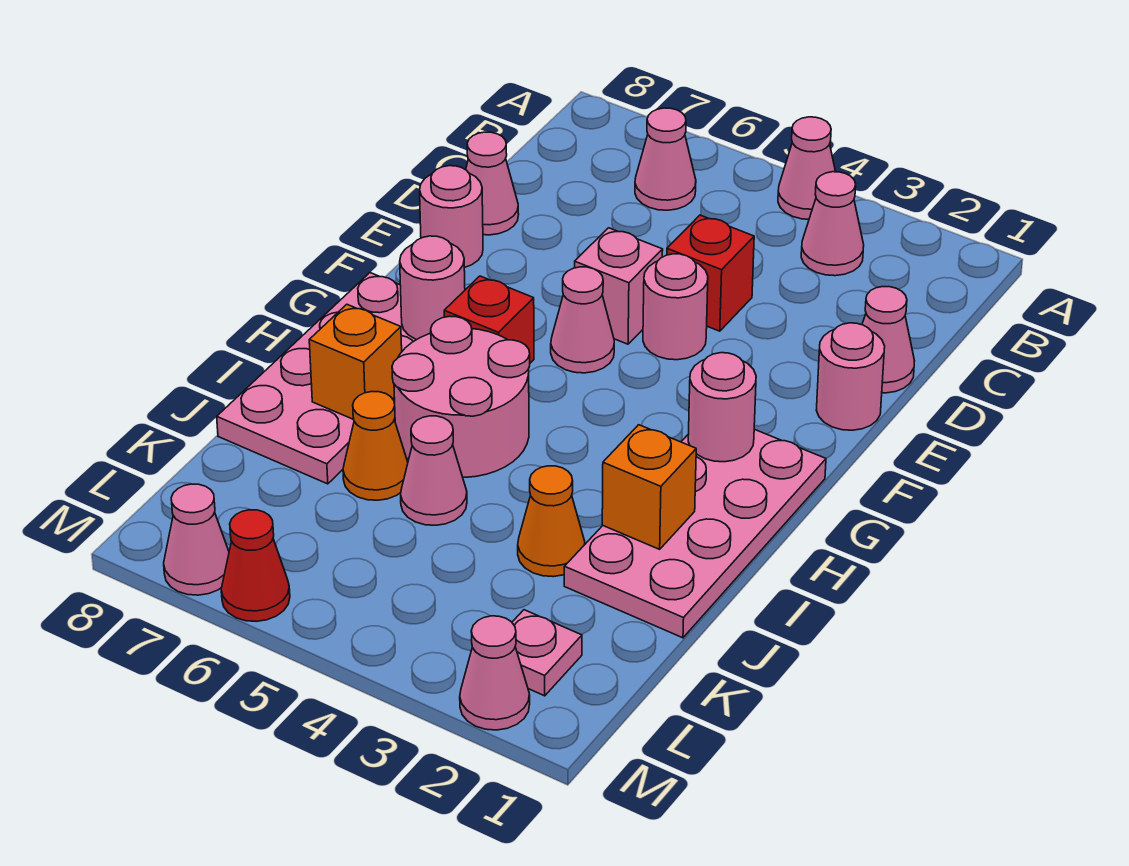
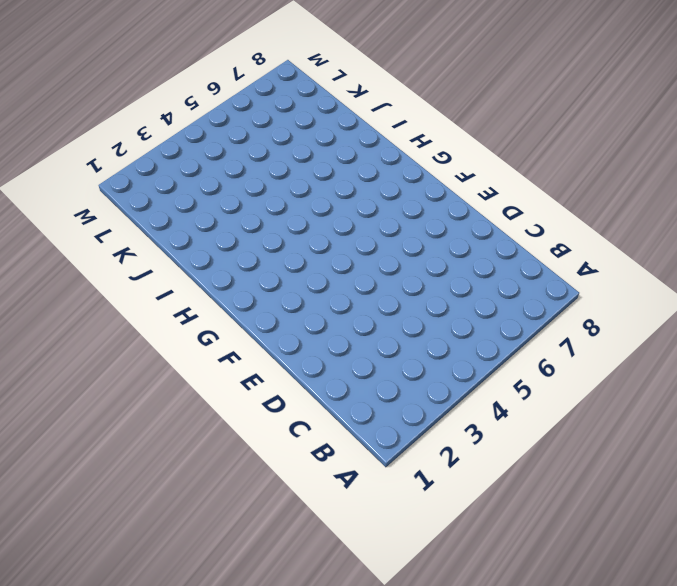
none -> pink 1x1 cone [778,117,836,219]
none -> pink 1x1 cone [801,172,864,276]
none -> pink 1x1 cone [635,108,696,210]

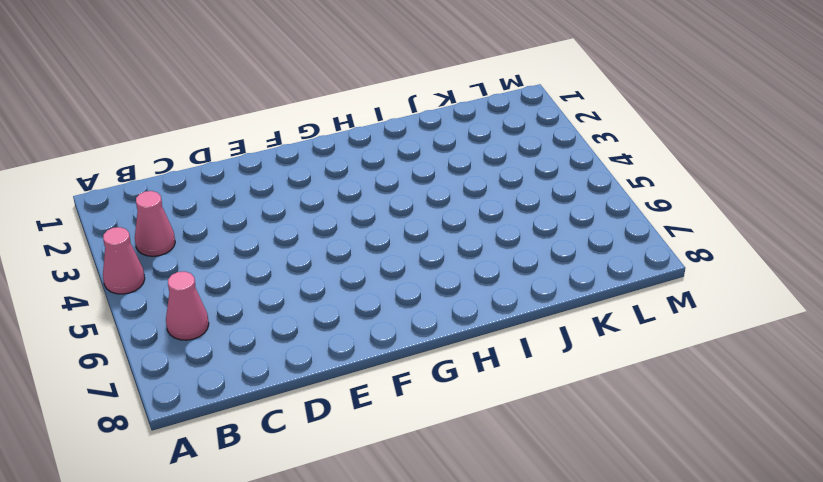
none -> pink 1x1 cone [862,287,914,393]
none -> red 1x1 brick [667,215,754,331]
none -> pink 1x1 cone [466,132,519,235]

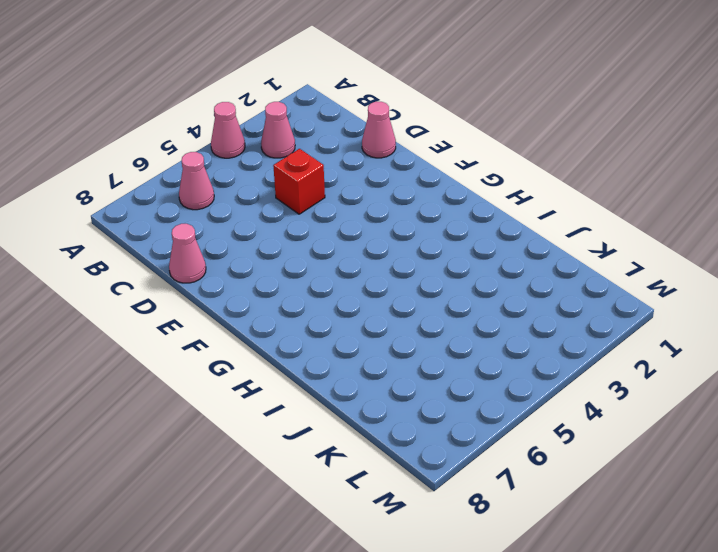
none -> pink 1x1 round brick [816,323,885,430]
none -> pink 1x1 round brick [643,254,708,360]
none -> pink 1x1 brick [575,228,663,344]

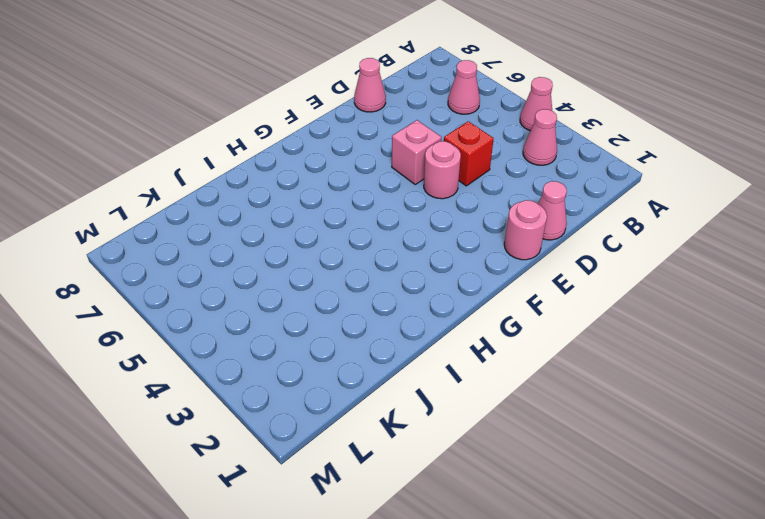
none -> pink 1x1 round brick [420,166,483,268]
none -> pink 1x1 cone [551,267,614,373]
none -> pink 2x4 plate [564,429,826,638]

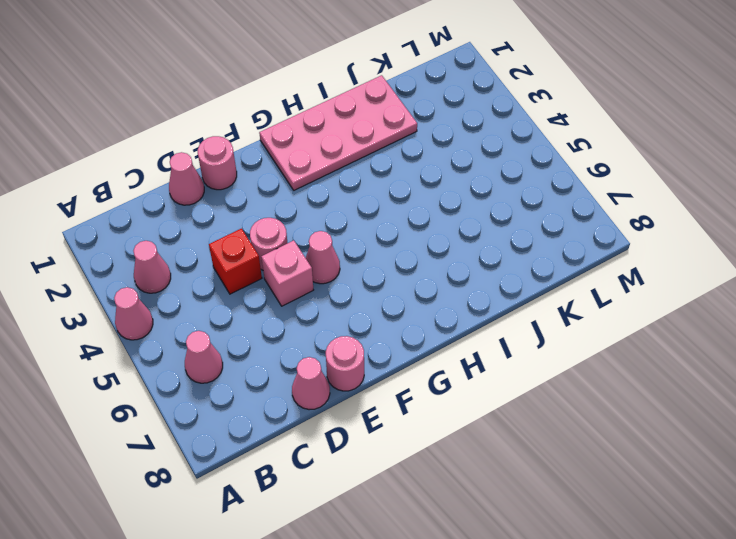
none -> red 1x1 brick [444,276,534,363]
none -> pink 2x4 plate [217,273,416,484]
none -> pink 2x2 round brick [392,316,530,477]

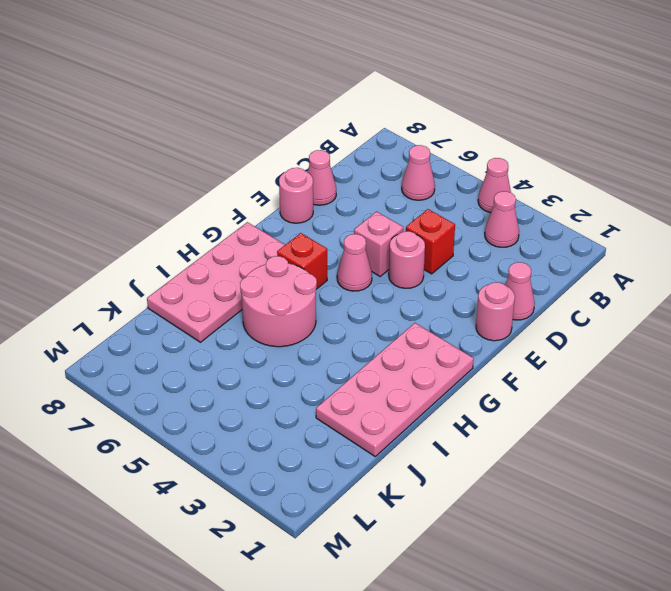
none -> orange 1x1 cone [518,466,585,577]
none -> pink 1x1 cone [401,416,467,525]
none -> orange 1x1 cone [343,392,408,500]

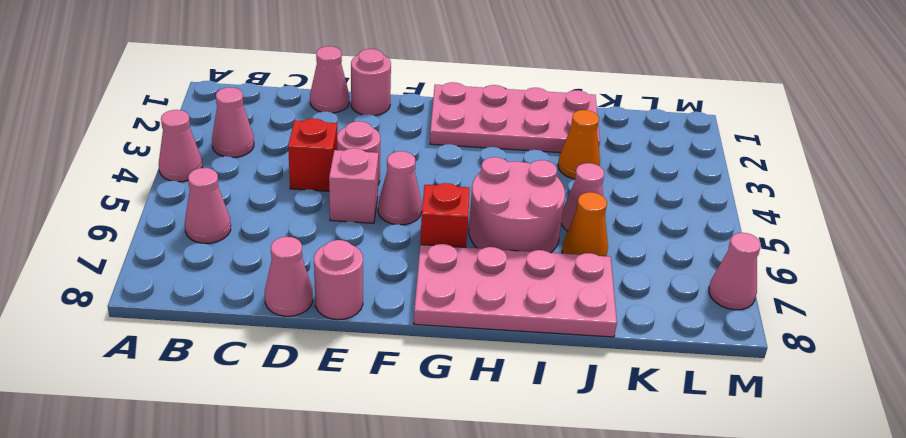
none -> pink 1x1 plate [512,610,582,696]
none -> pink 1x1 cone [460,616,530,730]
none -> red 1x1 cone [221,510,290,621]

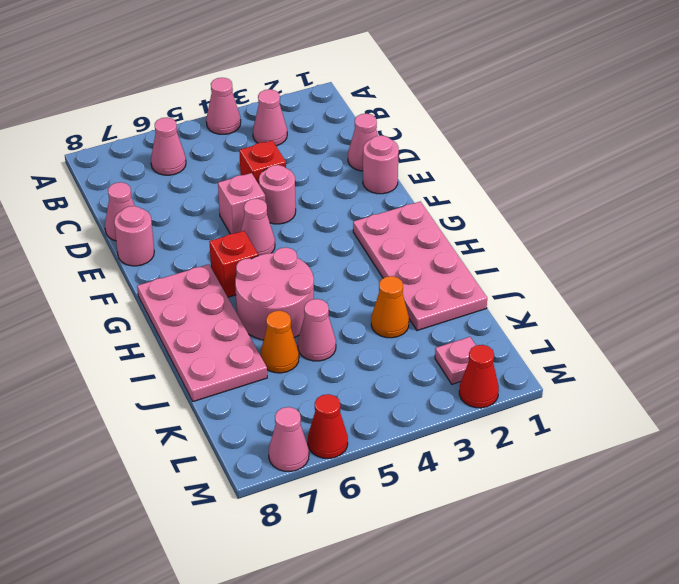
red 1x1 cone [459,345,499,408] -> pink 1x1 cone [460,616,530,730]
none -> pink 1x1 round brick [688,353,756,462]
none -> pink 1x1 round brick [400,236,465,340]
none -> orange 1x1 brick [602,425,696,549]

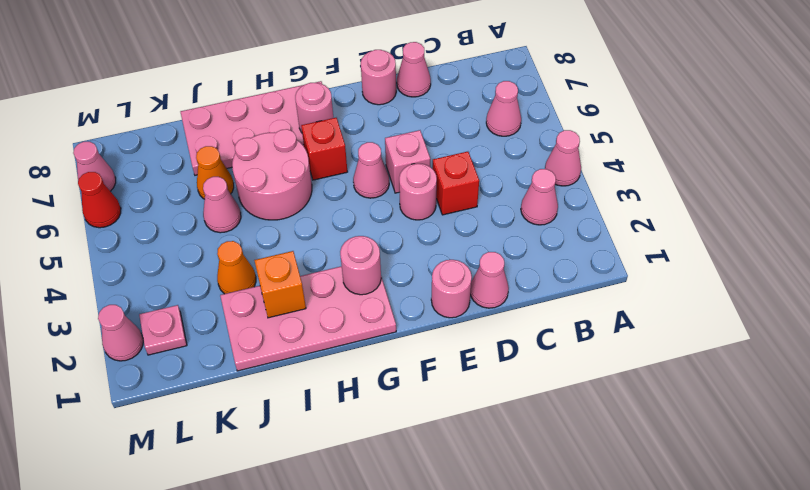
none -> orange 1x1 brick [309,304,402,420]

